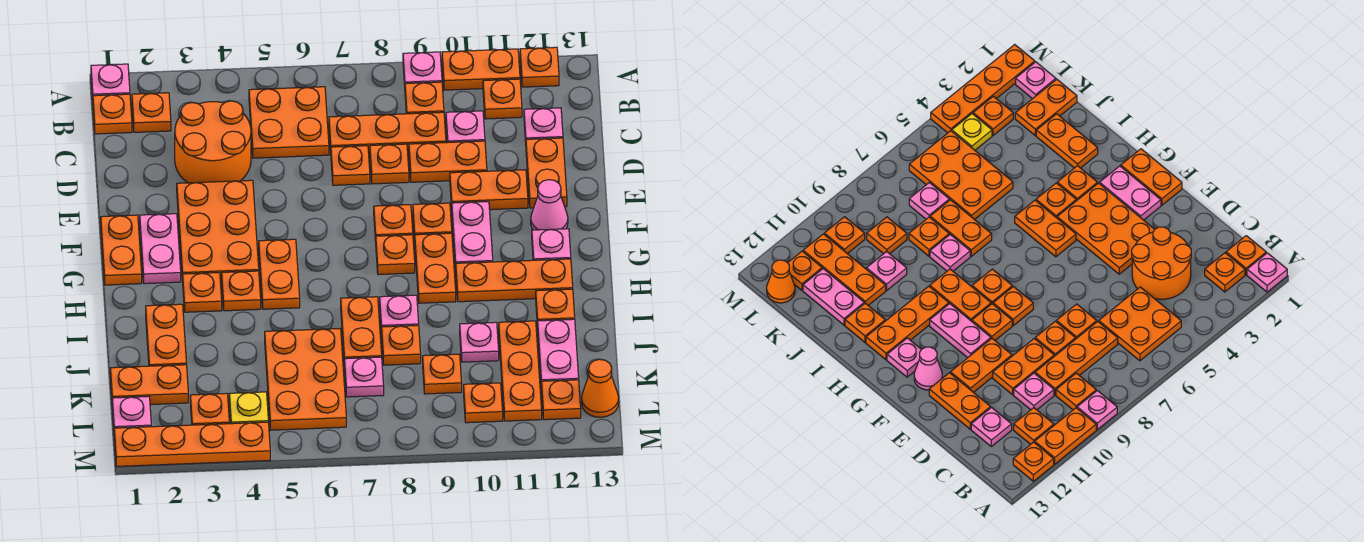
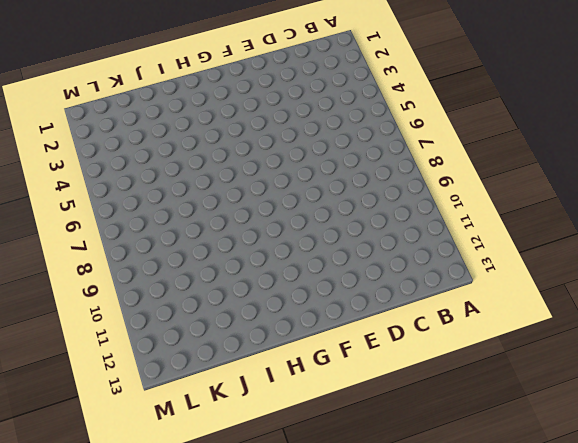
none -> pink 1x1 plate [91,64,130,98]
none -> pink 1x1 plate [403,52,442,85]
none -> orange 1x2 plate [442,49,520,90]
none -> orange 1x1 plate [520,47,559,87]

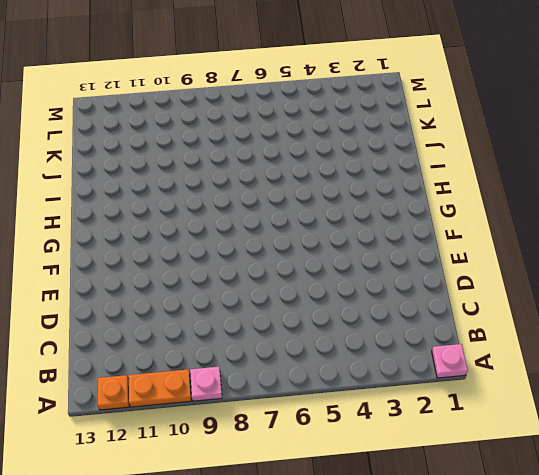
none -> orange 1x1 plate [93,94,132,134]
none -> orange 1x1 plate [132,93,171,132]
none -> orange 2x2 plate [249,87,329,158]
none -> orange 1x1 plate [405,82,444,114]

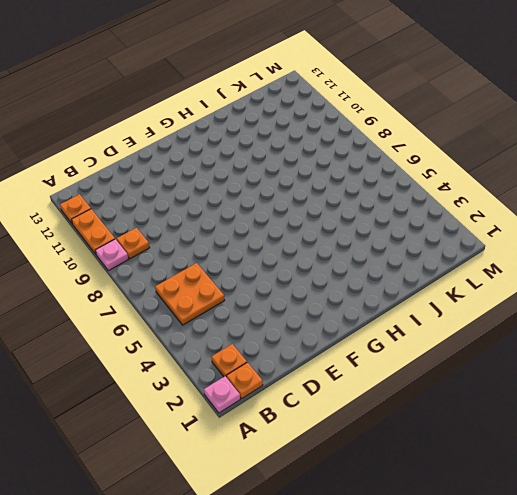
none -> orange 1x1 plate [483,79,522,119]
none -> orange 2x2 round brick [175,101,251,183]
none -> orange 1x3 plate [329,112,446,154]
none -> pink 1x1 plate [446,111,485,143]

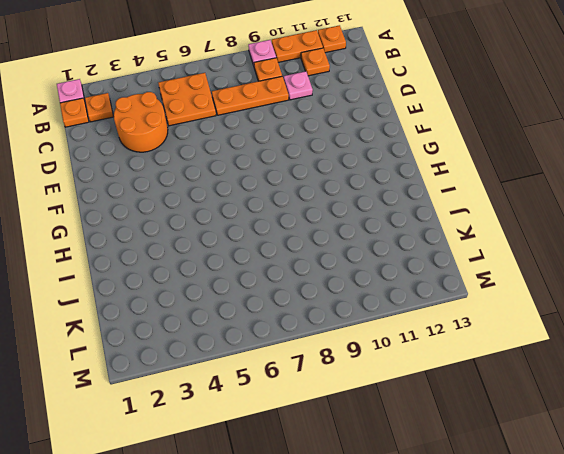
none -> pink 1x1 plate [524,108,563,142]
none -> orange 1x1 plate [331,146,370,185]
none -> orange 1x1 plate [370,144,409,184]
none -> orange 1x2 plate [409,141,487,182]

